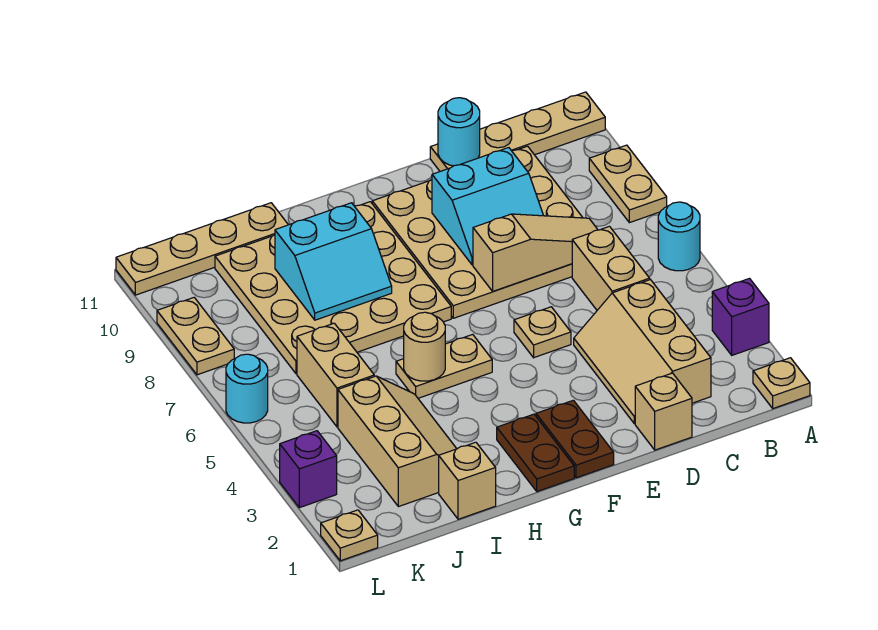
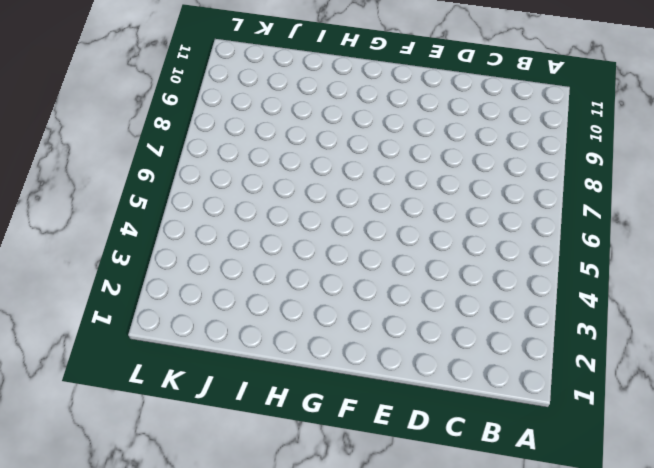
none -> tan 1x1 plate [753,358,810,408]
none -> purple 1x1 brick [712,279,769,355]
none -> cyan 1x1 round brick [658,202,700,271]

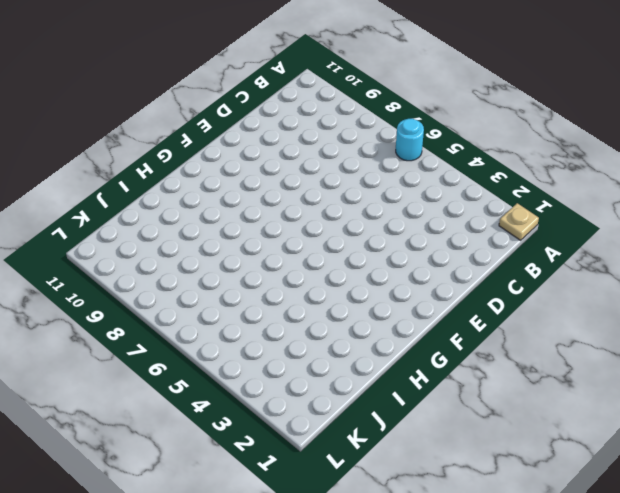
none -> purple 1x1 brick [712,279,769,355]
none -> tan 1x2 plate [589,145,667,223]
none -> tan 1x4 plate [430,92,605,171]

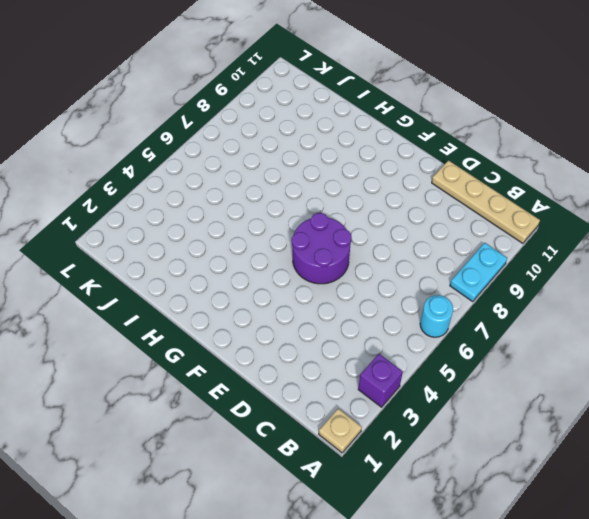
cyan 1x2 plate [450,243,507,302] -> tan 1x2 plate [589,145,667,223]
purple 2x2 round brick [292,213,352,284] -> tan 1x1 plate [514,307,571,358]
none -> tan 2x3 slope [574,280,711,423]
none -> tan 1x2 brick [572,226,650,310]
none -> tan 4x4 plate [372,146,583,318]

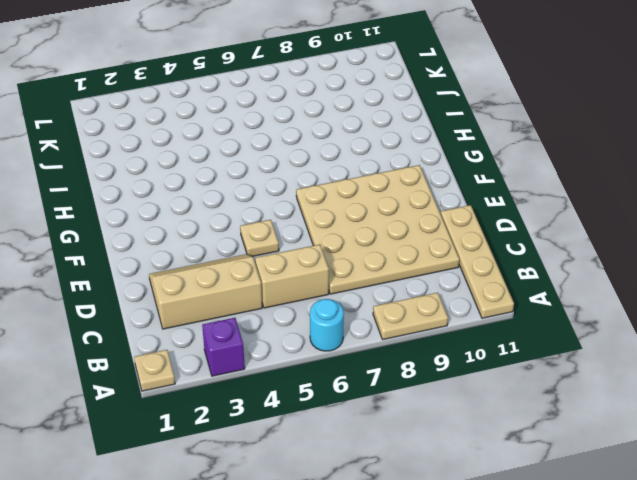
none -> tan 1x1 brick [635,373,692,450]
none -> brown 1x2 plate [536,400,614,478]
none -> brown 1x2 plate [497,414,574,492]

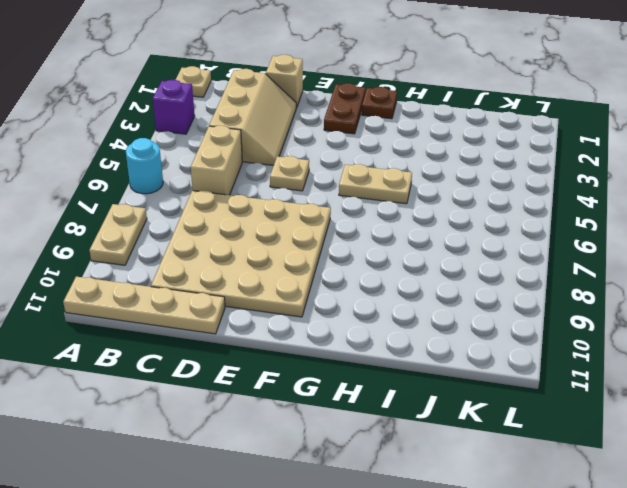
brown 1x1 plate [362,87,397,119] -> brown 1x2 plate [497,414,574,492]
none -> tan 4x4 plate [215,202,451,374]
none -> tan 1x1 brick [439,442,496,519]
none -> tan 2x3 slope [338,376,457,507]

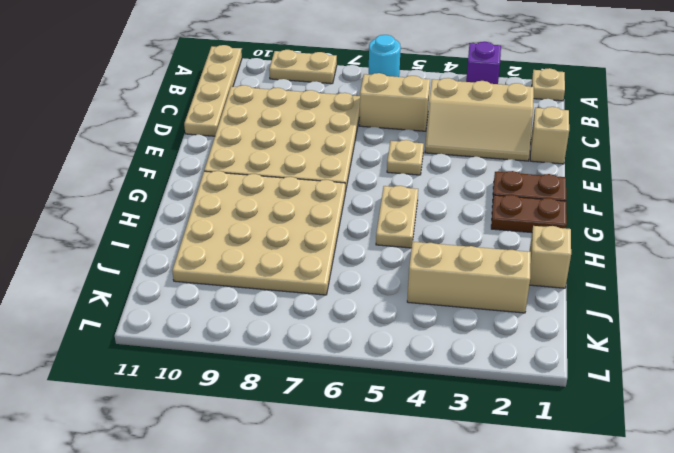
none -> tan 1x4 plate [116,203,288,295]
none -> tan 1x2 brick [297,323,374,427]
none -> tan 1x1 plate [321,510,378,561]

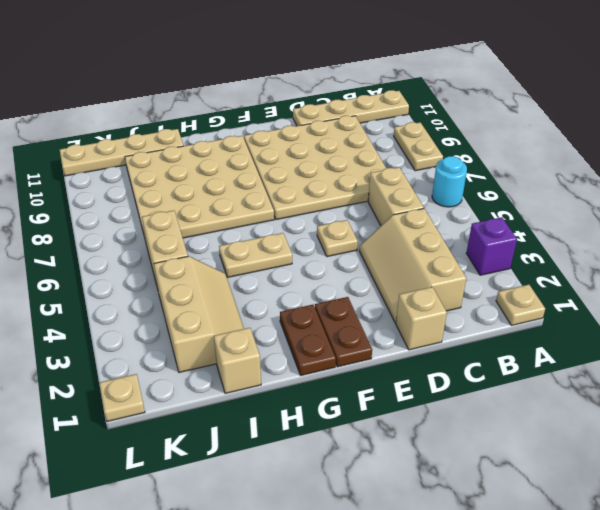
none -> purple 1x1 brick [280,431,337,508]
none -> cyan 1x1 round brick [226,354,268,423]
none -> tan 1x2 plate [157,298,234,375]

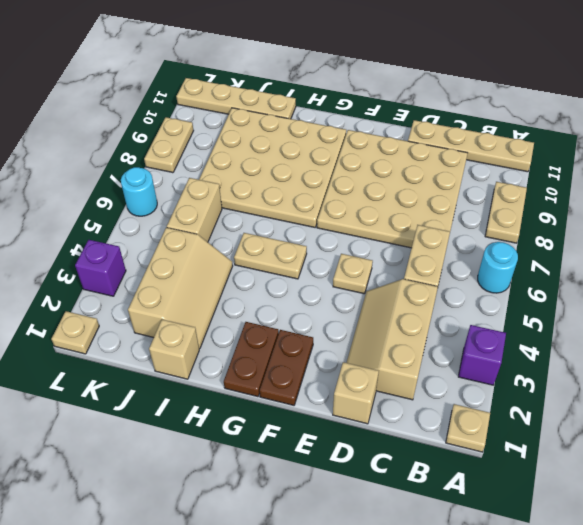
none -> tan 1x3 slope [473,214,598,291]
none -> cyan 2x2 slope [432,148,543,265]
none -> cyan 1x1 round brick [438,98,480,166]

